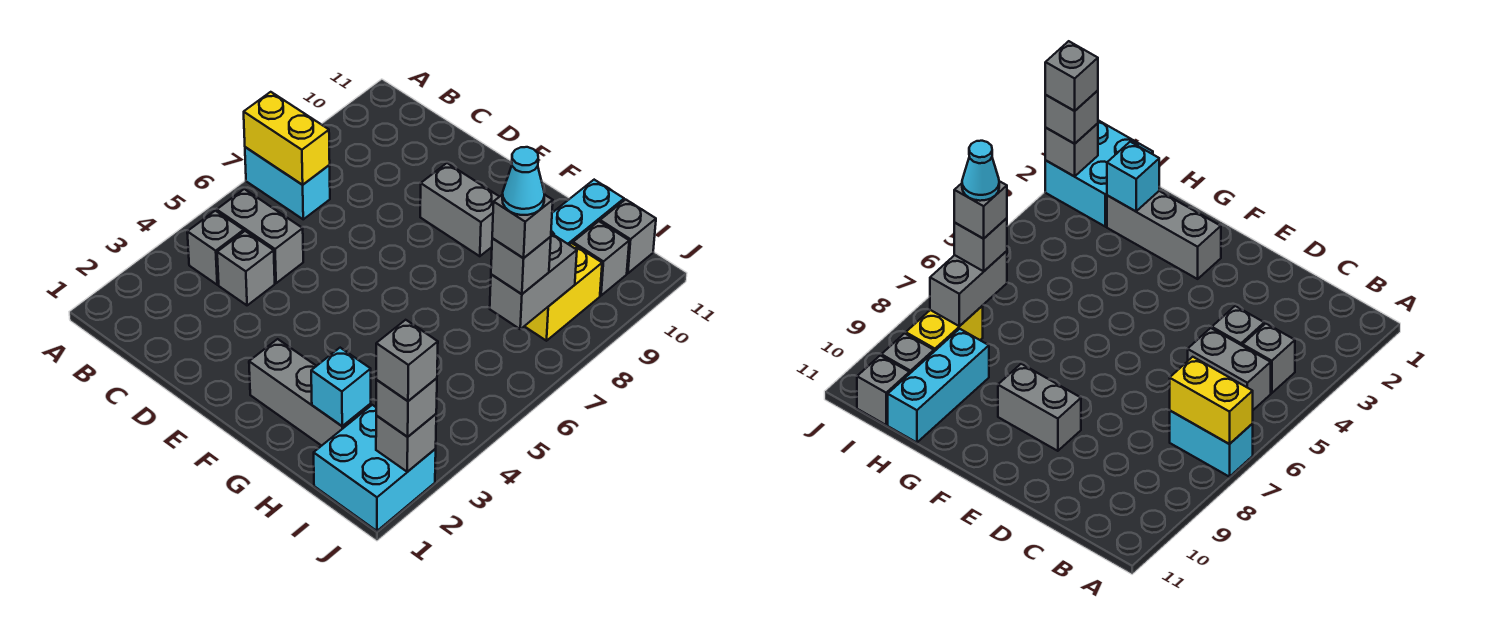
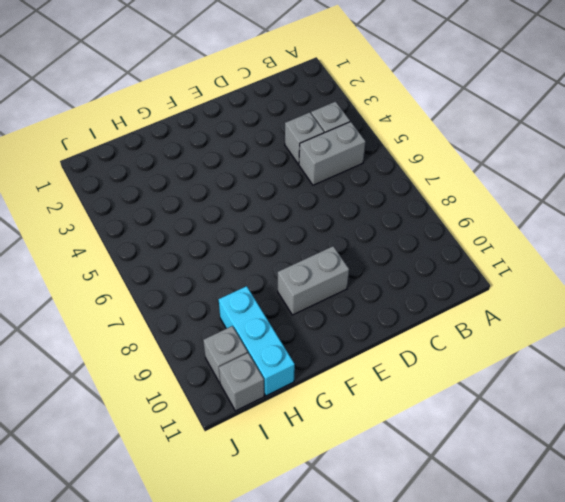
none -> cyan 1x2 brick [245,147,330,219]
none -> grey 1x3 brick [249,339,371,446]
none -> cyan 2x2 brick [314,405,436,531]

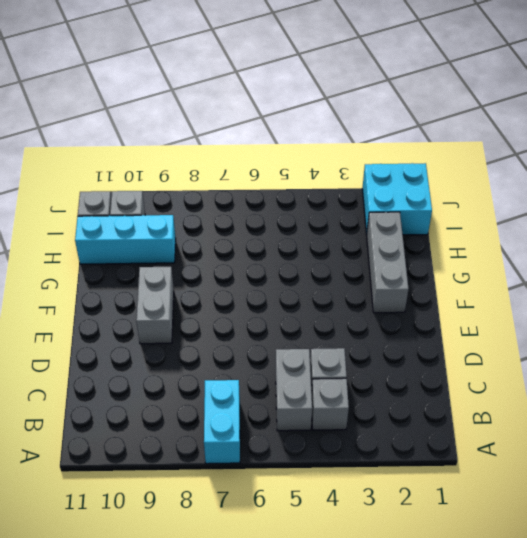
none -> yellow 1x2 brick [525,243,602,341]
none -> yellow 1x2 brick [244,92,330,185]
none -> cyan 1x1 brick [311,348,371,426]

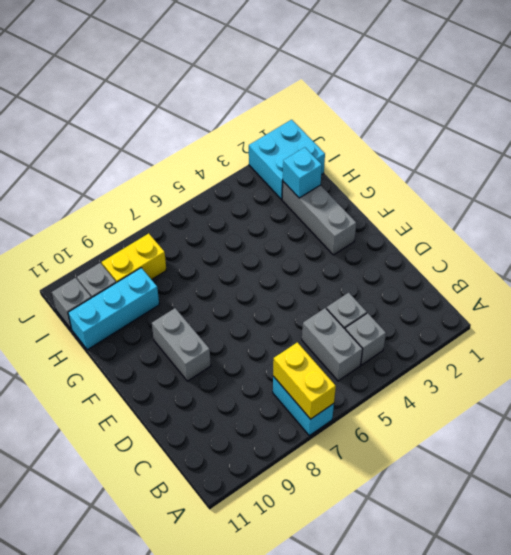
none -> grey 1x2 brick [490,233,577,329]
none -> grey 1x1 brick [376,414,436,472]
none -> grey 1x1 brick [491,237,551,294]

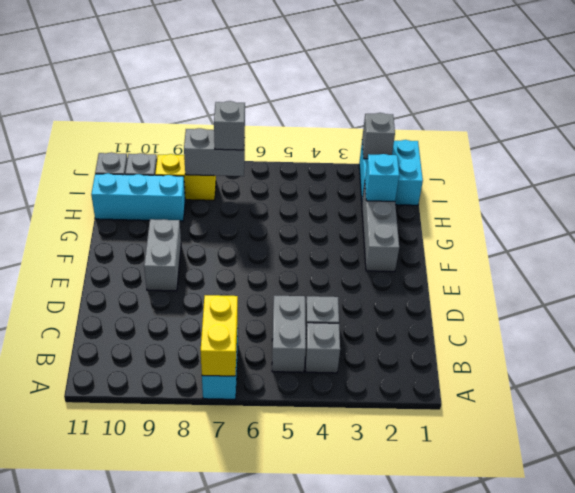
none -> grey 1x1 brick [376,378,437,437]
none -> grey 1x1 brick [492,195,553,258]
none -> grey 1x1 brick [376,320,438,401]

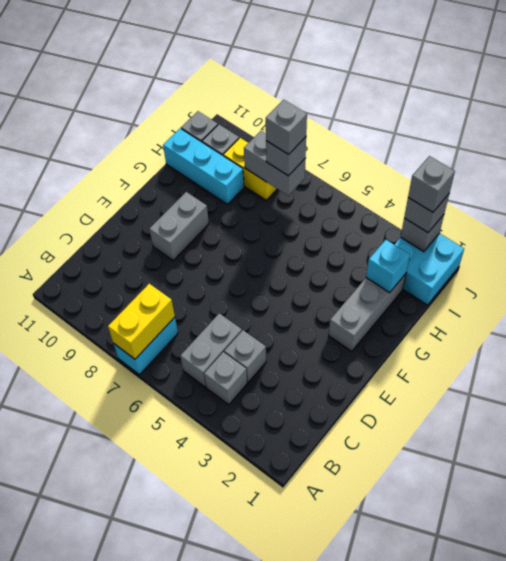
none -> cyan 1x1 cone [502,147,544,215]

